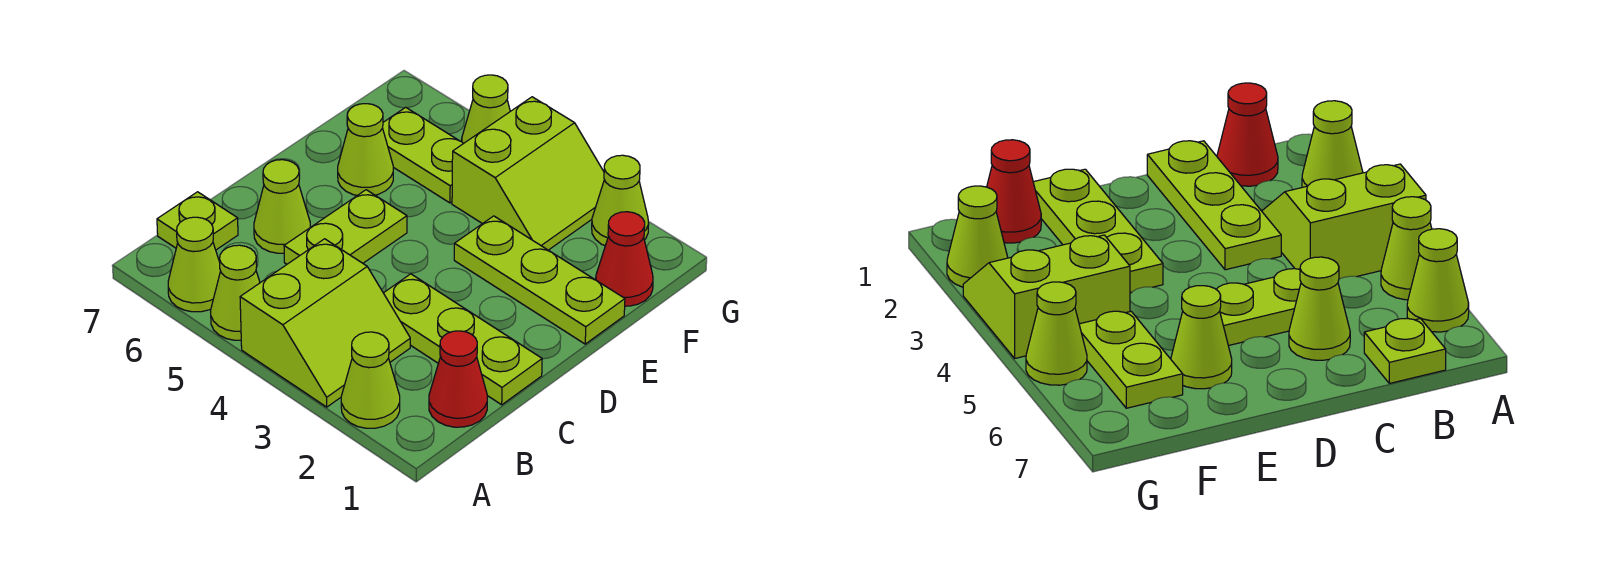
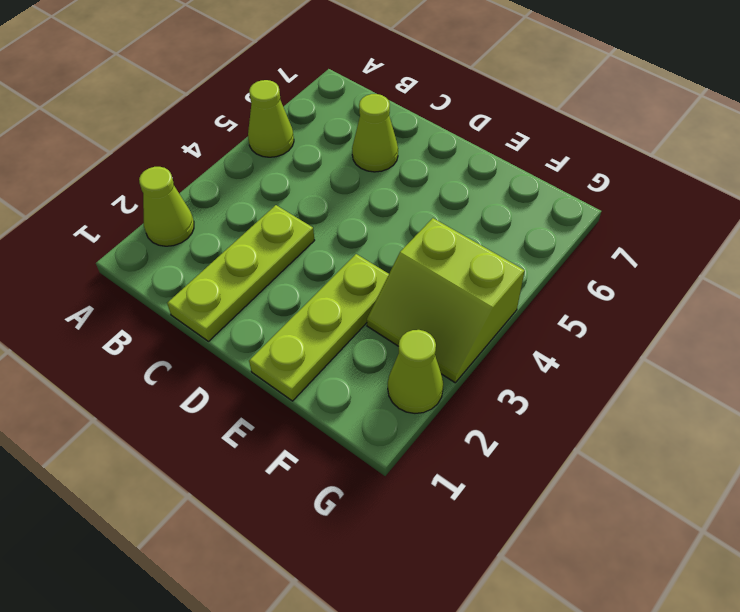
none -> lime 2x2 slope [240,239,410,407]
none -> lime 1x1 cone [168,217,220,312]
none -> red 1x1 cone [429,331,487,427]

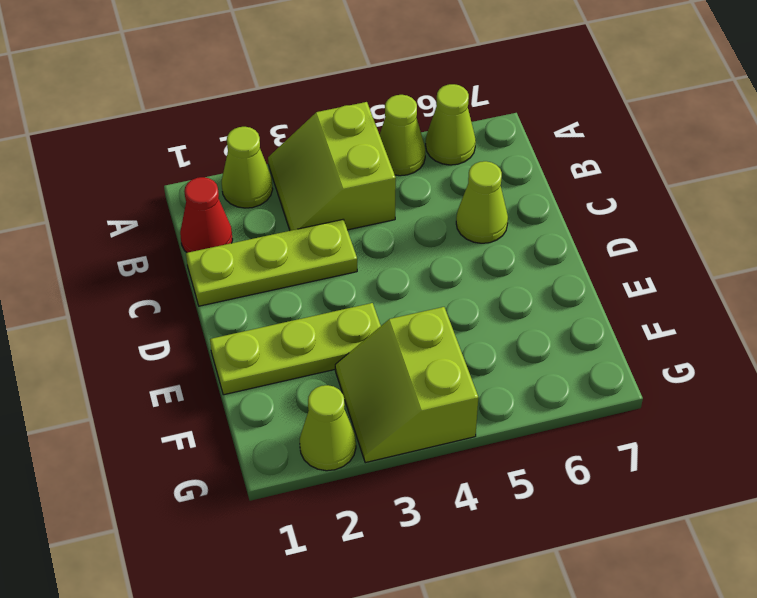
none -> lime 1x1 plate [157,192,238,250]
none -> lime 1x2 plate [284,190,407,264]
none -> lime 1x1 cone [338,104,393,195]

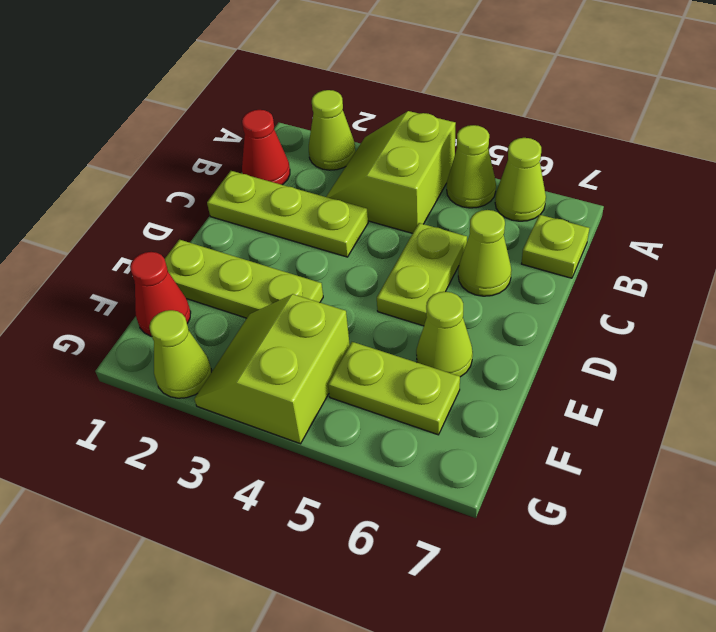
none -> lime 1x1 cone [462,75,510,143]

